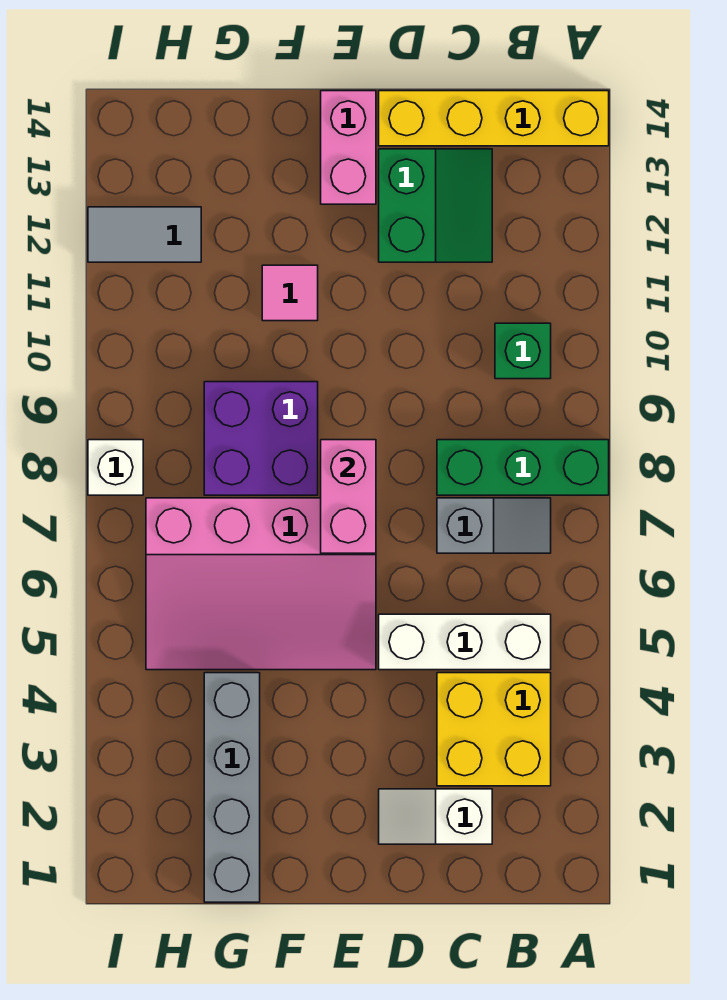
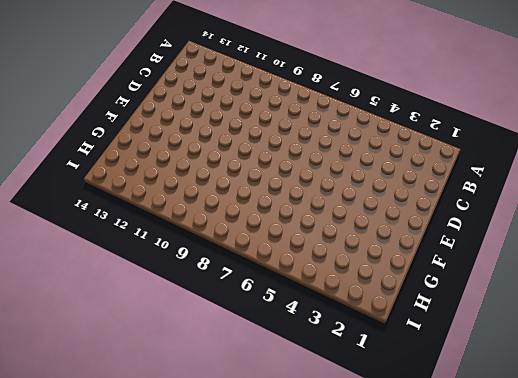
none -> green 1x3 brick [437,440,609,495]
none -> yellow 1x4 brick [379,91,609,146]
none -> yellow 2x2 brick [437,673,551,786]

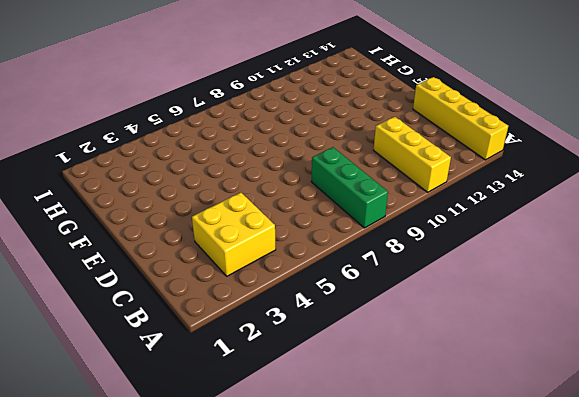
yellow 1x3 brick [374,117,451,192] -> none
none -> white 1x3 brick [379,614,551,670]
none -> grey 1x2 slope [437,498,551,553]
none -> green 1x1 brick [495,323,551,379]

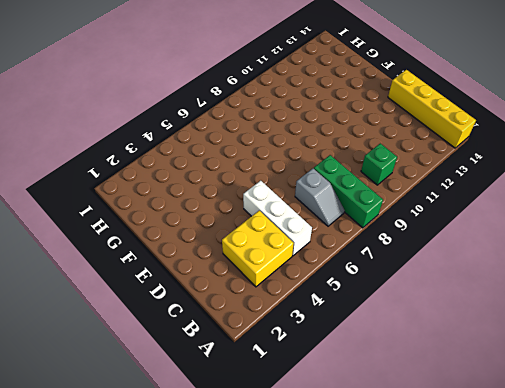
none -> white 1x2 slope [379,789,492,844]
none -> green 2x2 slope [379,149,492,262]
none -> pink 3x4 slope [146,498,376,670]

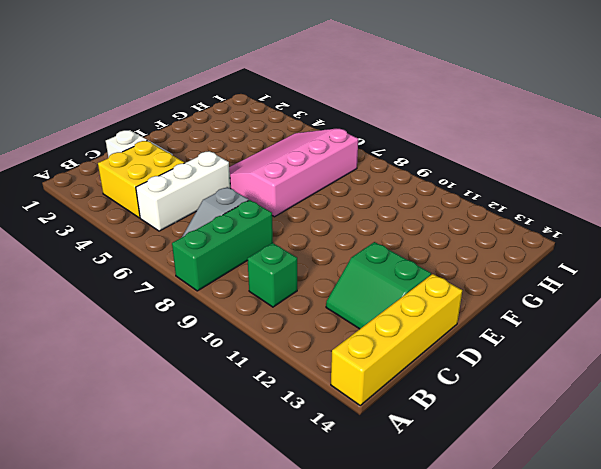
none -> pink 1x2 brick [321,91,376,204]
none -> purple 2x2 brick [204,382,318,495]
none -> pink 1x1 tile [262,265,318,321]

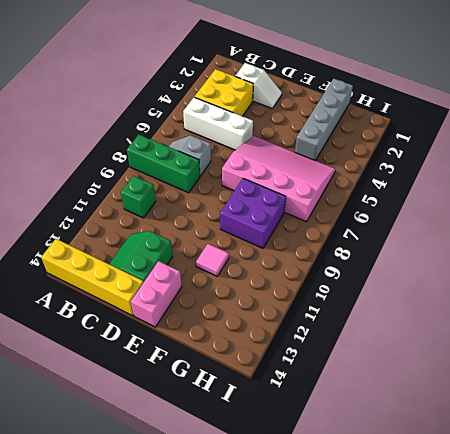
none -> grey 1x2 tile [88,207,201,262]
none -> white 1x1 brick [88,440,143,495]
none -> pink 1x2 brick [321,440,376,553]

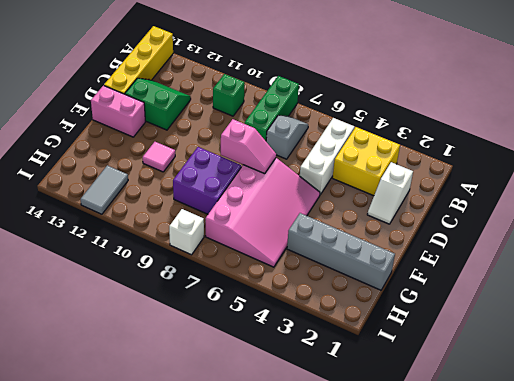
pink 1x2 slope [221,119,276,174] -> pink 1x2 brick [321,440,376,553]

